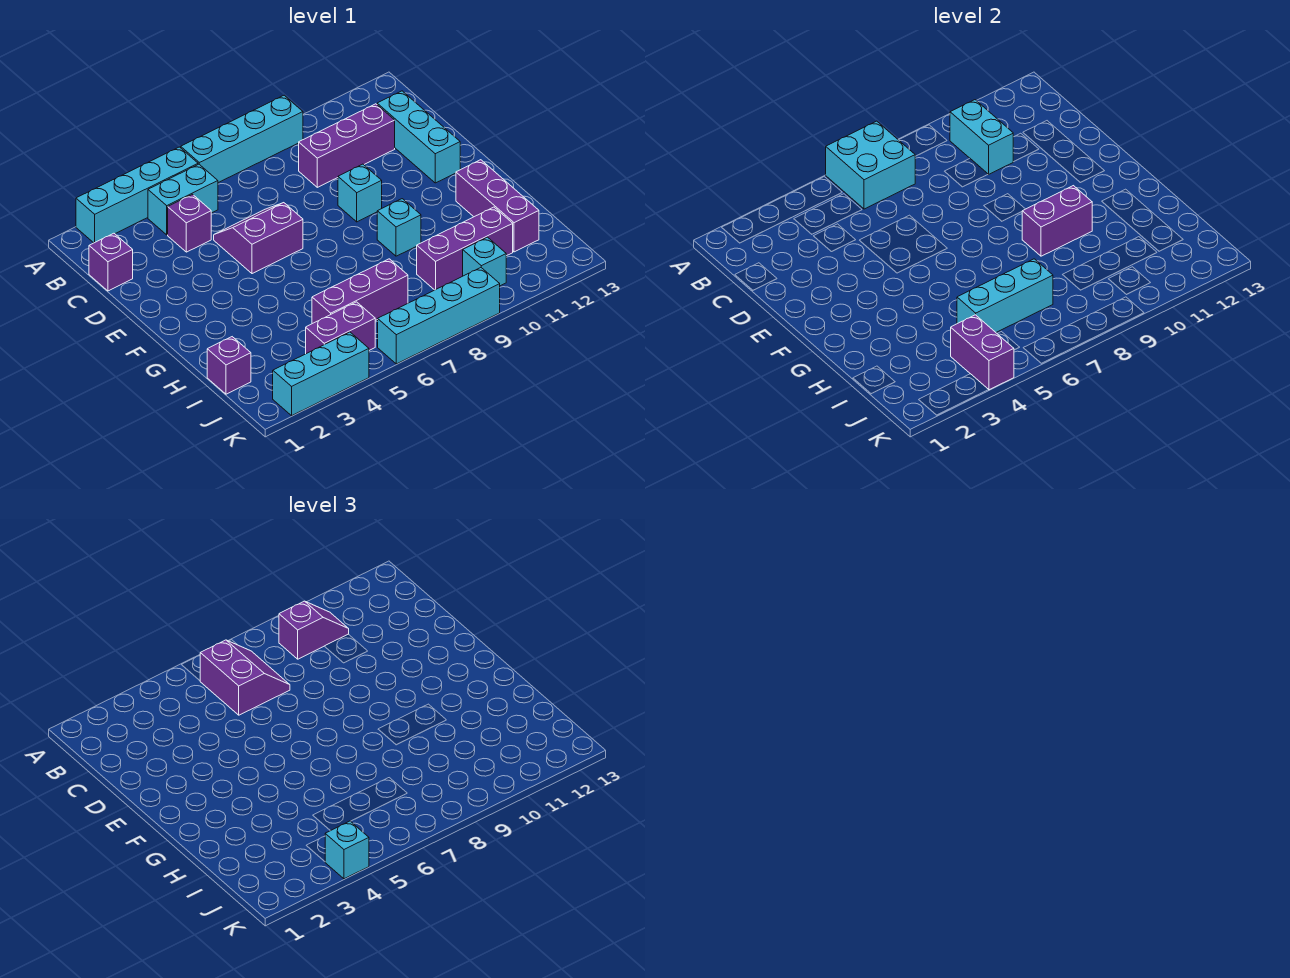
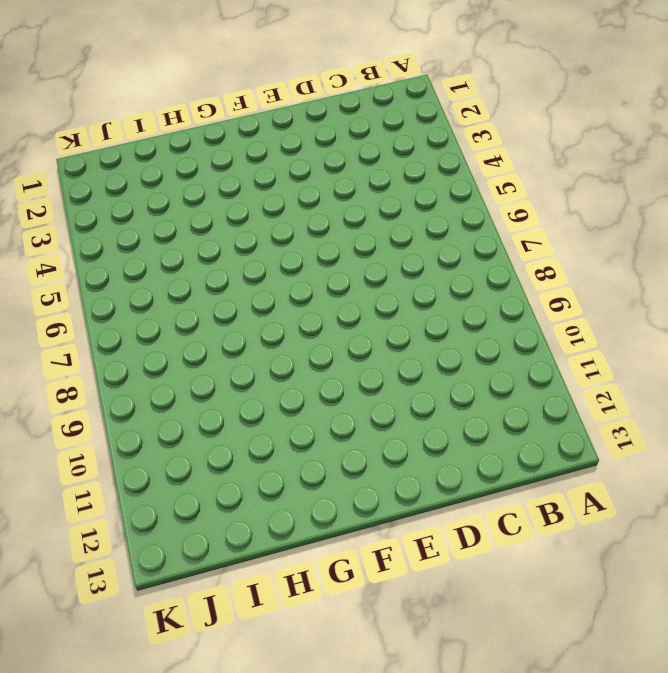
none -> cyan 1x4 brick [76,147,198,243]
none -> cyan 1x4 brick [181,95,303,183]
none -> cyan 1x2 brick [148,164,218,235]

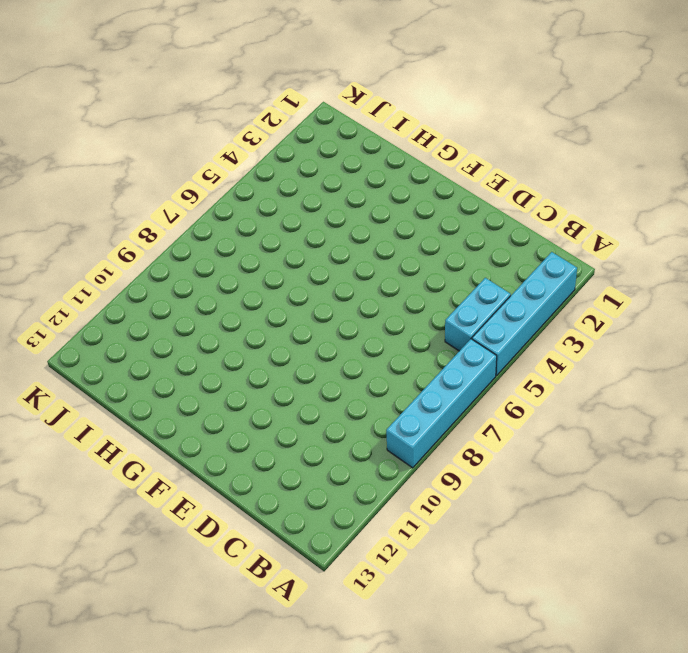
none -> purple 1x1 brick [89,233,133,291]
none -> purple 1x1 brick [168,194,211,252]
none -> purple 1x3 brick [299,104,395,187]

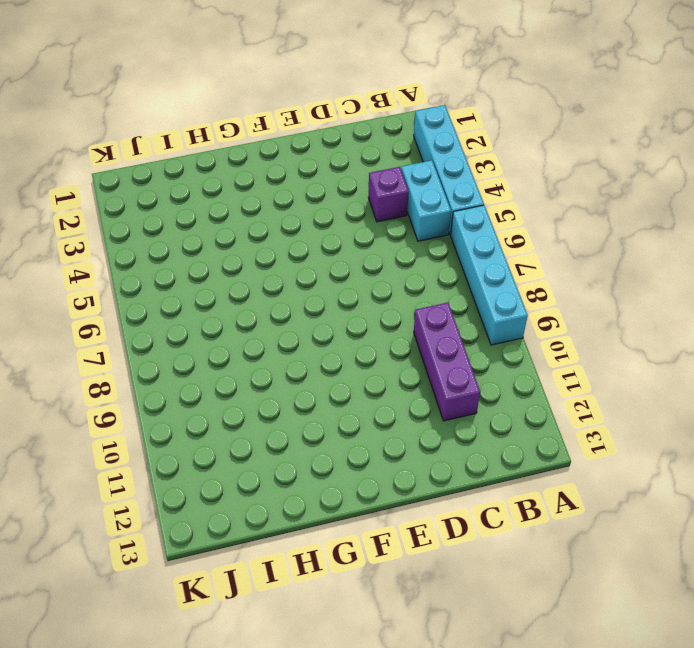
none -> purple 1x1 brick [89,233,133,291]
none -> cyan 1x3 brick [377,91,460,183]
none -> purple 2x2 slope [214,203,303,274]

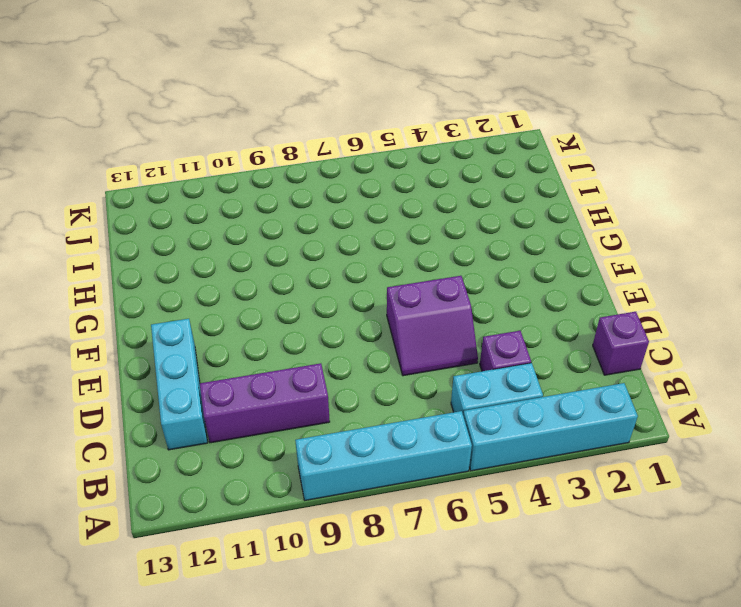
none -> cyan 1x1 brick [338,164,382,222]
none -> cyan 1x1 brick [377,199,421,256]
none -> purple 1x3 brick [456,160,539,252]

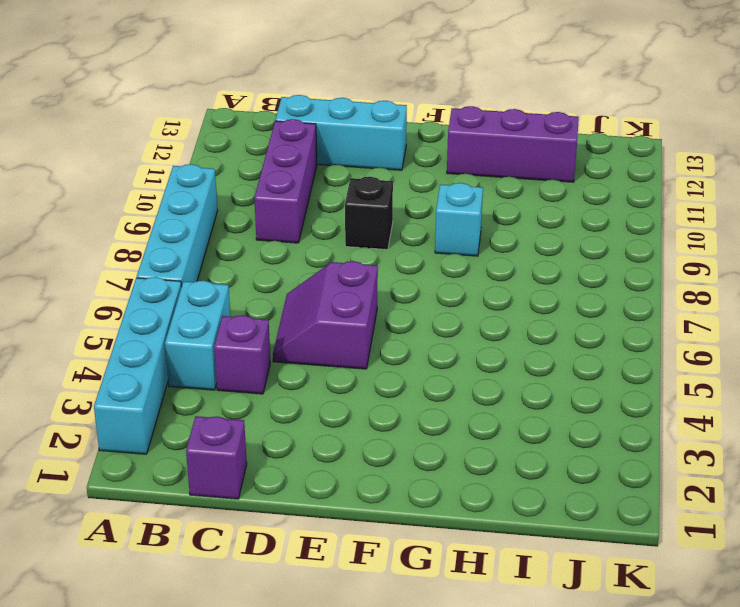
black 1x1 brick [345,177,393,250] -> cyan 1x1 brick [338,164,382,222]
none -> purple 1x1 brick [207,337,251,394]
none -> purple 1x3 brick [312,259,408,324]
none -> purple 1x3 brick [417,207,513,290]

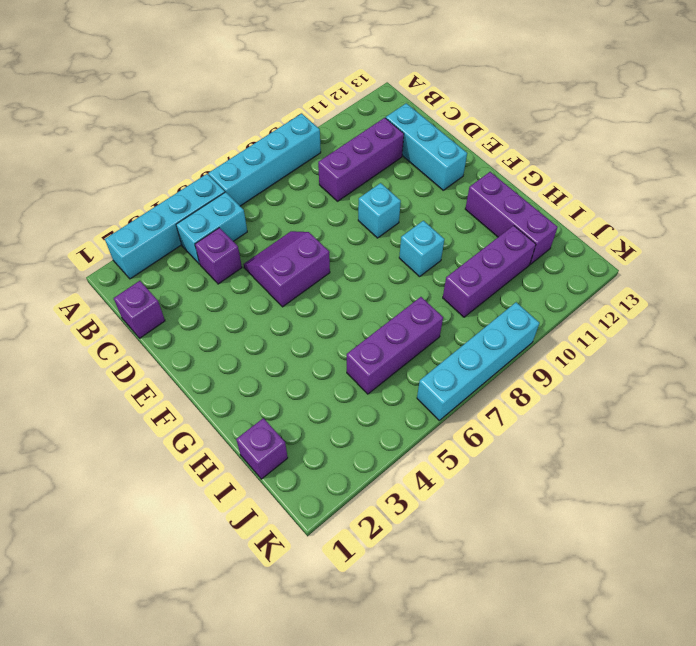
none -> purple 1x2 brick [306,302,375,354]
none -> cyan 1x1 brick [463,237,506,286]
none -> cyan 1x3 brick [273,332,369,416]

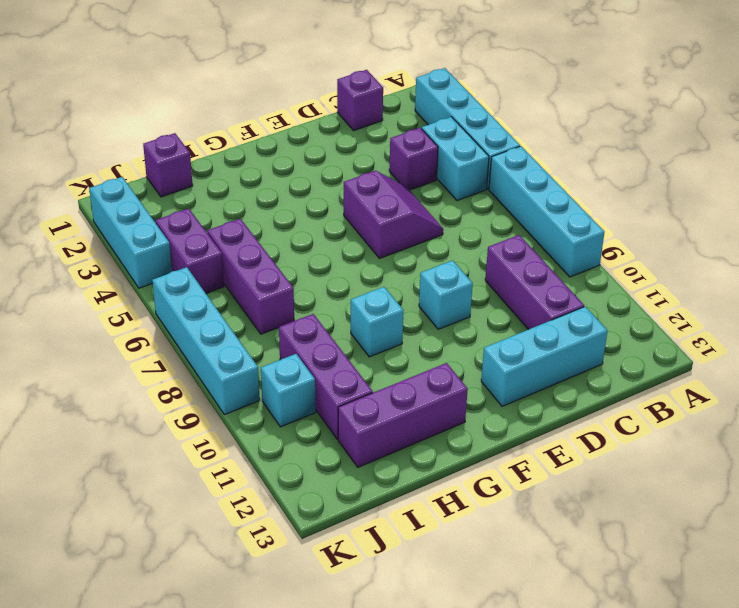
none -> cyan 2x2 brick [826,121,915,209]
none -> cyan 1x2 brick [950,100,1013,174]
none -> purple 1x2 brick [1022,186,1092,256]

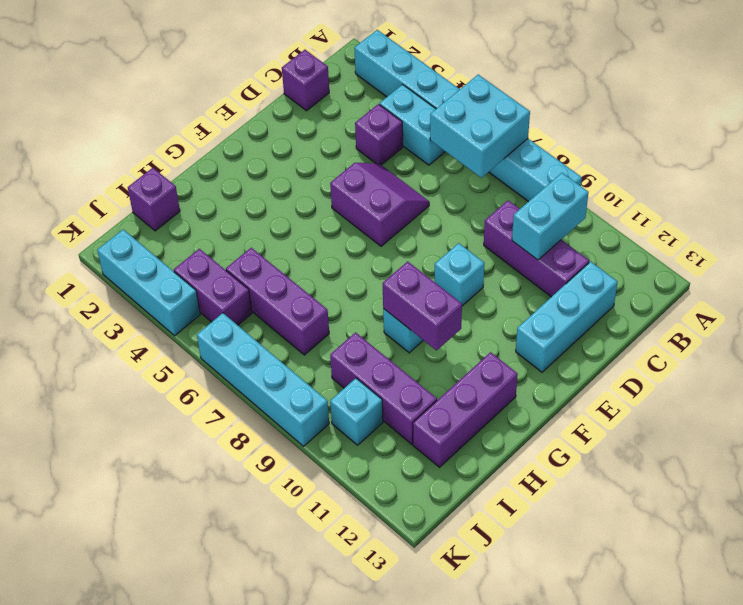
none -> cyan 1x3 brick [957,259,1053,332]
none -> purple 1x2 brick [951,315,1014,390]
none -> purple 2x2 slope [200,640,290,715]

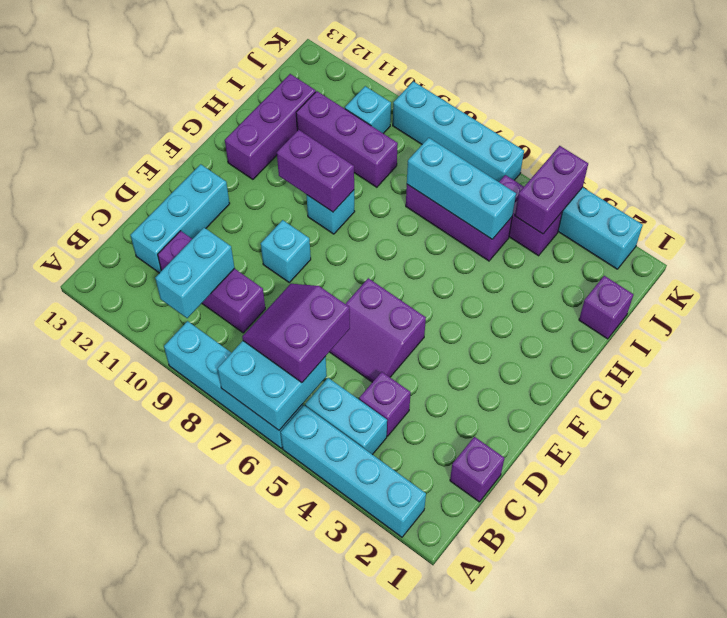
none -> purple 1x2 slope [279,601,349,659]
none -> cyan 1x1 brick [325,821,369,879]

